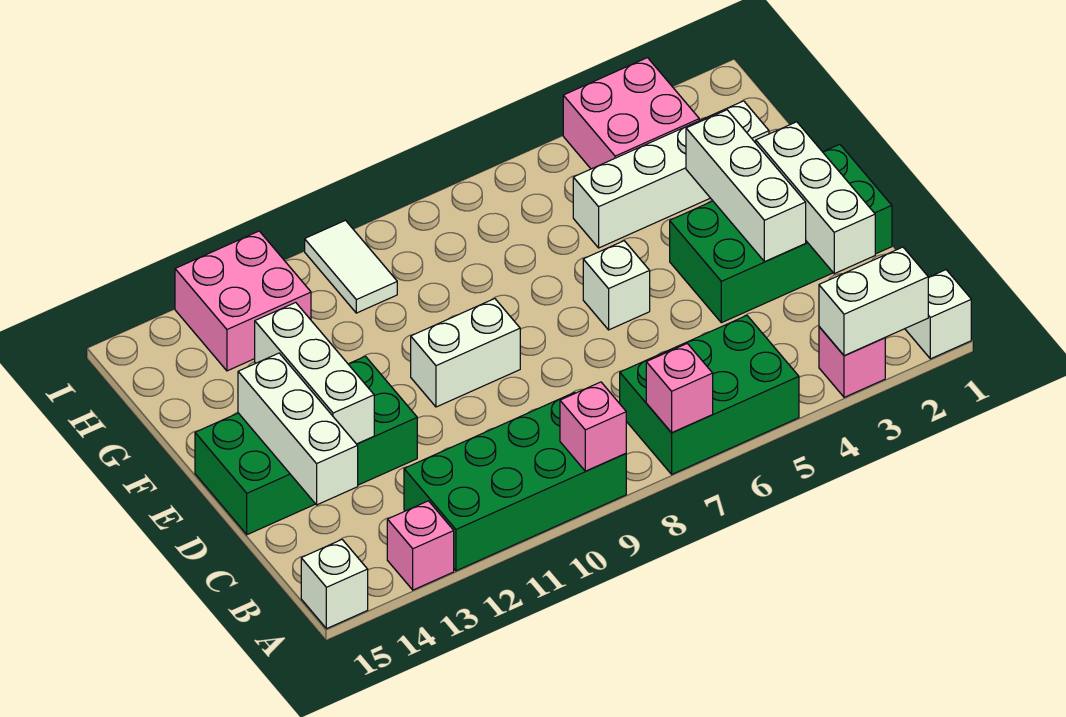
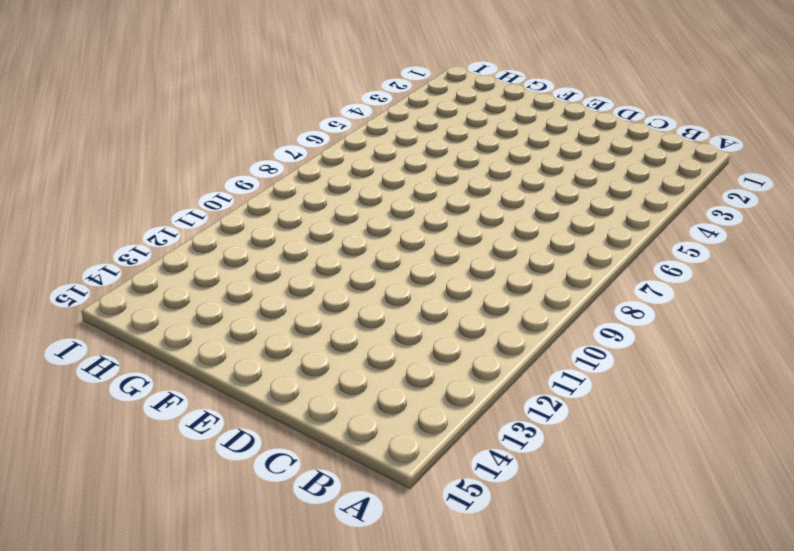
none -> white 1x1 brick [905,270,971,359]
none -> pink 1x1 brick [819,327,885,397]
none -> green 2x3 brick [620,316,799,474]

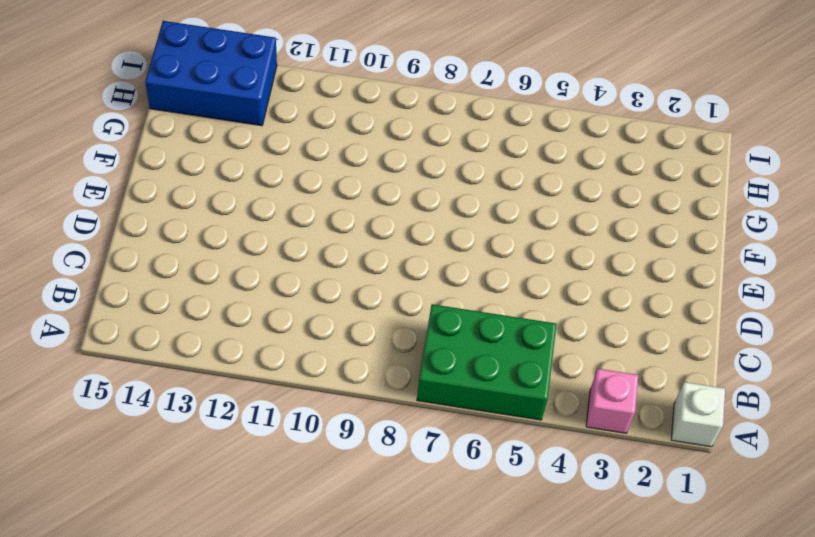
blue 2x3 brick [145,21,277,126] -> pink 2x2 brick [175,231,311,371]
none -> green 2x4 brick [404,393,626,571]
none -> pink 1x1 brick [387,501,454,590]
none -> white 1x1 brick [301,540,368,629]

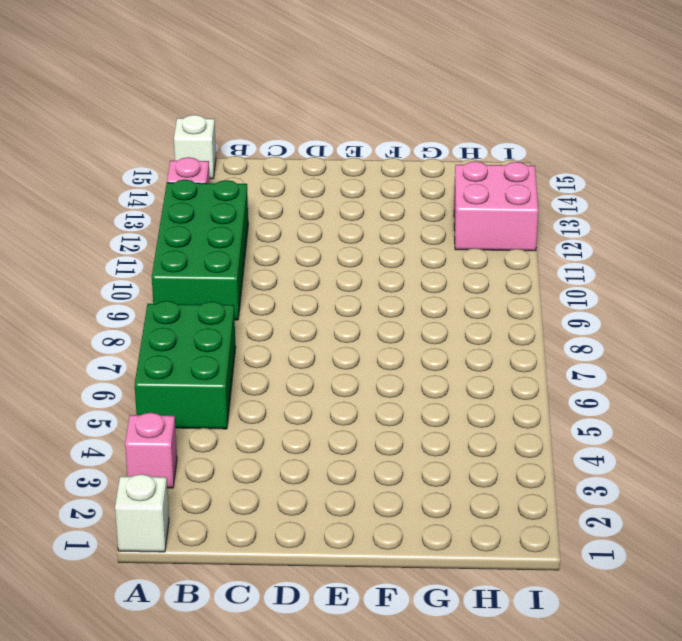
none -> green 2x4 brick [670,144,892,323]
none -> green 2x4 brick [195,356,417,535]
none -> white 1x1 brick [583,241,650,330]

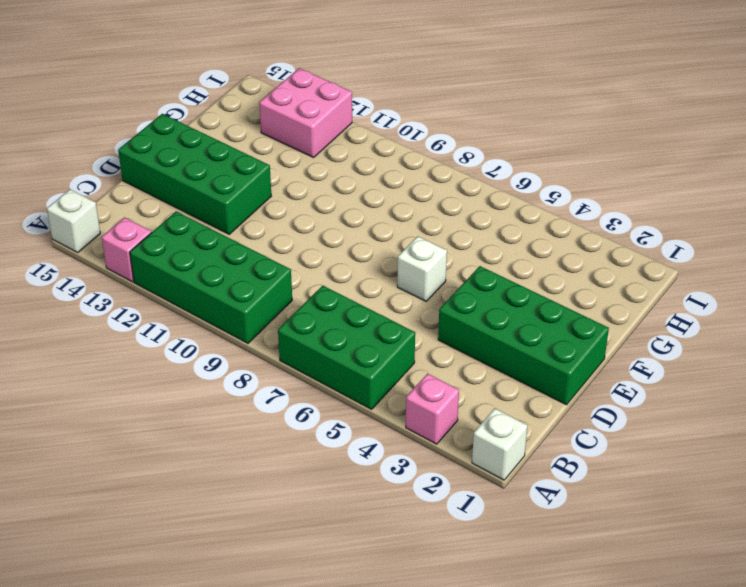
none -> white 1x2 brick [411,299,520,407]
none -> white 1x4 brick [573,101,769,248]
none -> pink 2x2 brick [563,58,699,169]

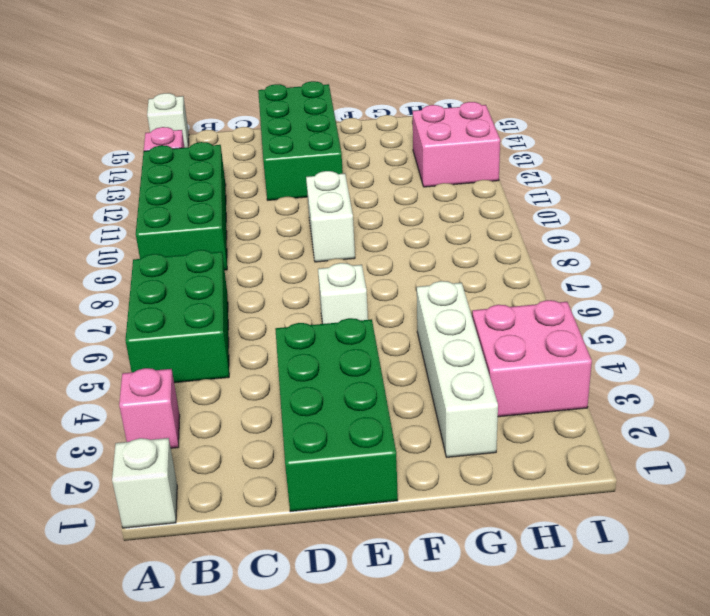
none -> white 1x2 tile [305,220,397,313]
none -> white 1x2 brick [819,247,928,356]
none -> pink 1x1 brick [646,344,713,433]

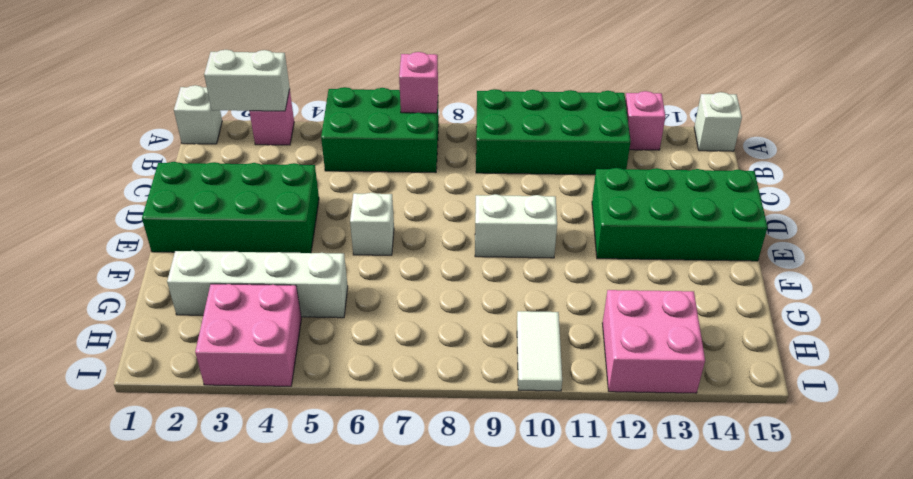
none -> pink 1x1 brick [560,382,626,471]
none -> white 1x3 brick [756,122,875,274]
none -> white 1x3 brick [238,353,358,505]

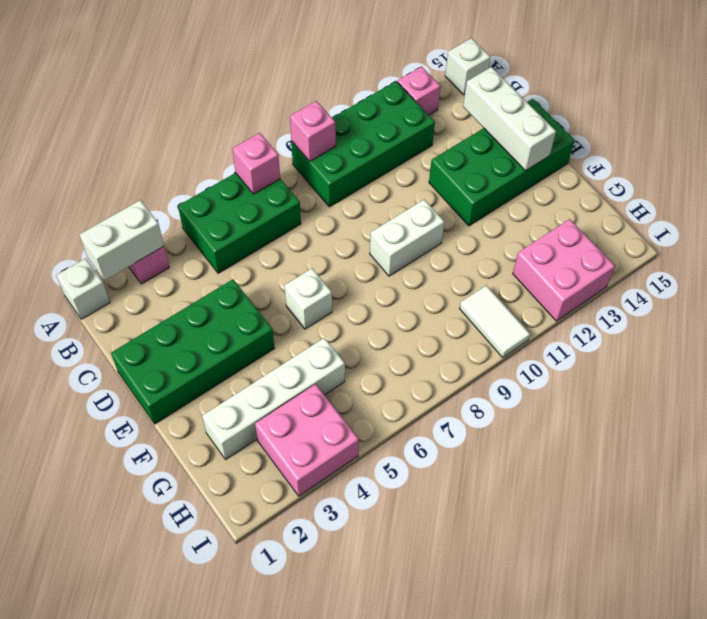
none -> white 1x3 brick [756,122,875,274]
none -> white 1x3 brick [686,110,806,262]
none -> white 1x3 brick [255,302,374,444]

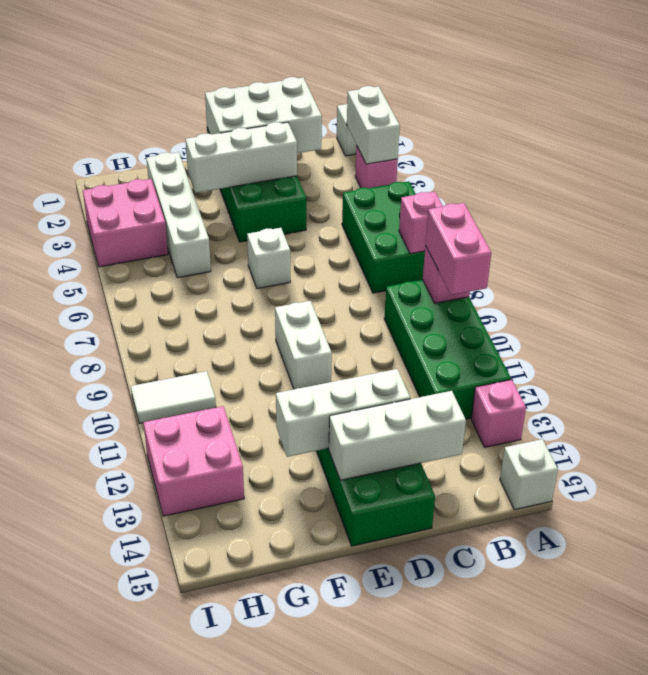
pink 1x2 brick [425,203,491,295] -> none
white 2x3 brick [205,77,322,153] -> white 1x3 brick [756,122,875,274]

